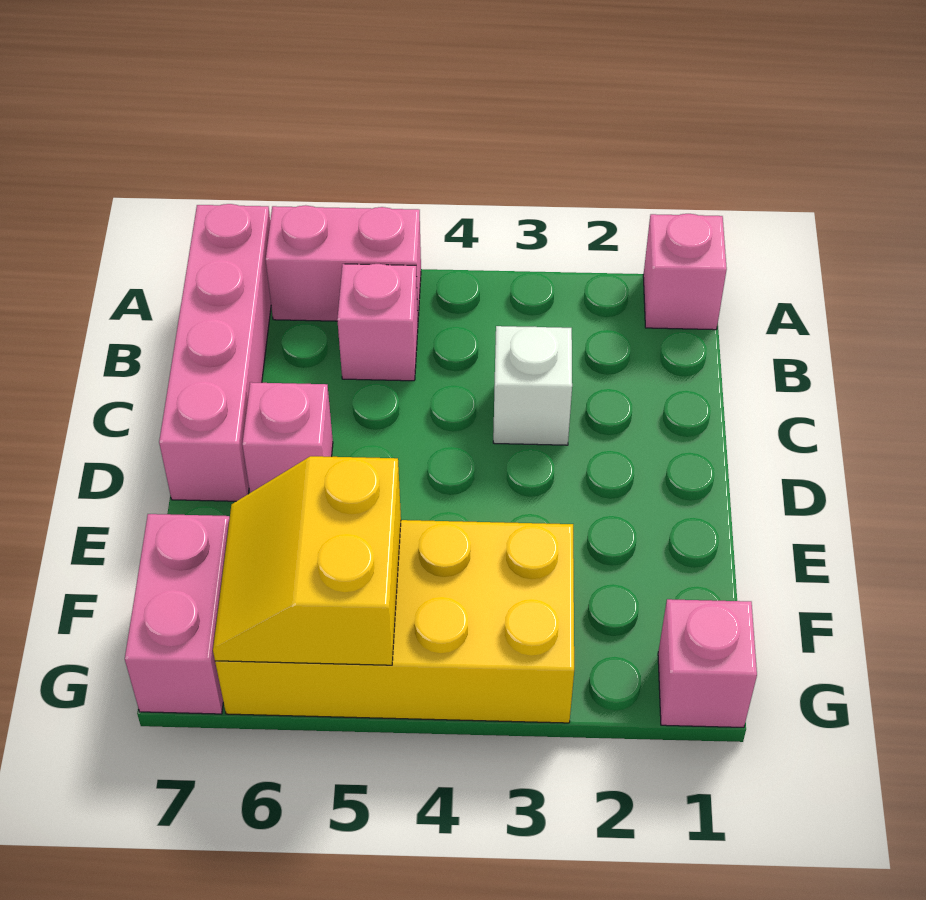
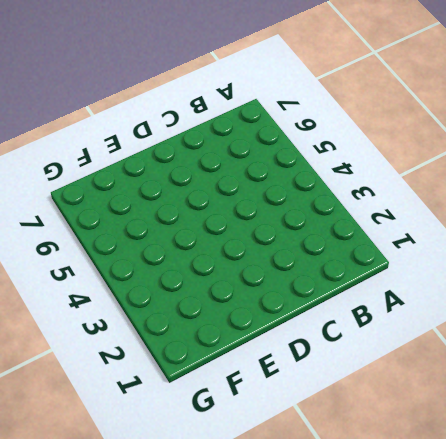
none -> pink 1x1 brick [643,214,727,330]
none -> pink 1x2 brick [266,205,421,321]

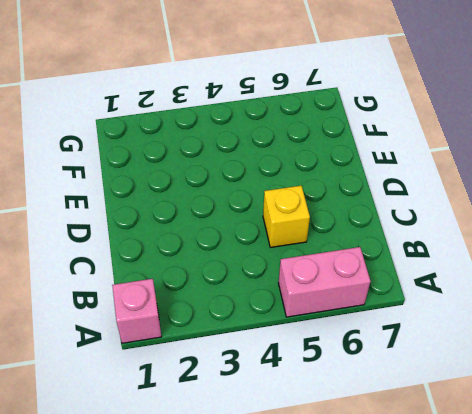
yellow 1x1 brick [263,186,310,248] -> none
none -> pink 1x4 brick [159,204,271,501]
none -> pink 1x1 brick [337,264,418,381]

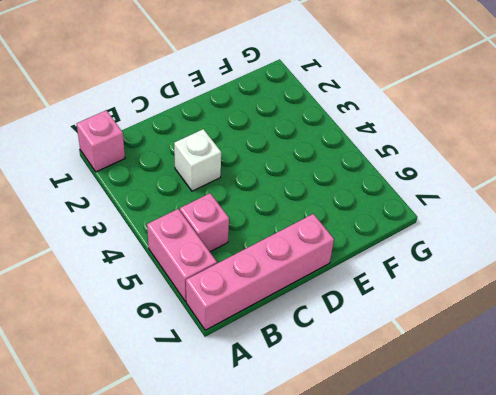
none -> pink 1x1 brick [242,382,333,493]
none -> yellow 2x4 brick [215,520,574,723]

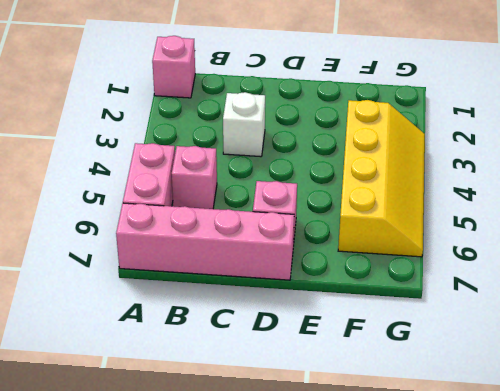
yellow 2x4 slope [338,100,425,257] -> yellow 2x4 brick [215,520,574,723]
none -> pink 1x2 brick [125,514,230,714]
none -> pink 1x1 brick [658,599,757,727]

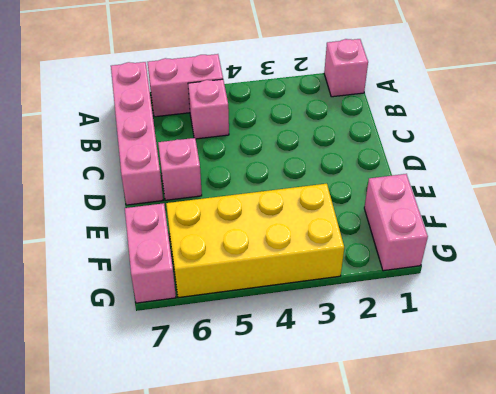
pink 1x2 brick [364,174,428,271] -> pink 1x1 brick [658,599,757,727]
none -> white 1x1 brick [493,326,572,445]
none -> yellow 2x2 slope [213,456,401,665]

